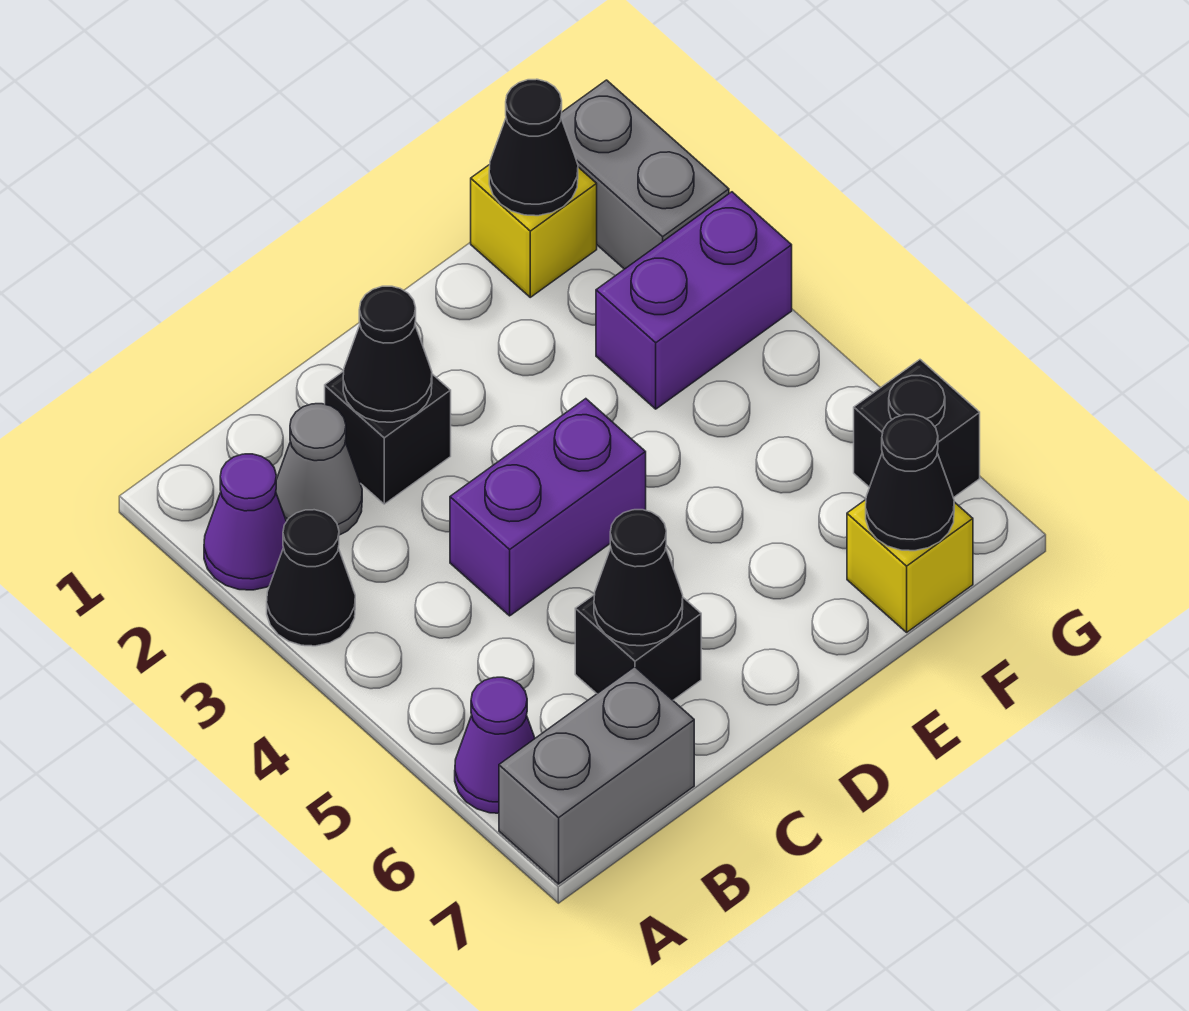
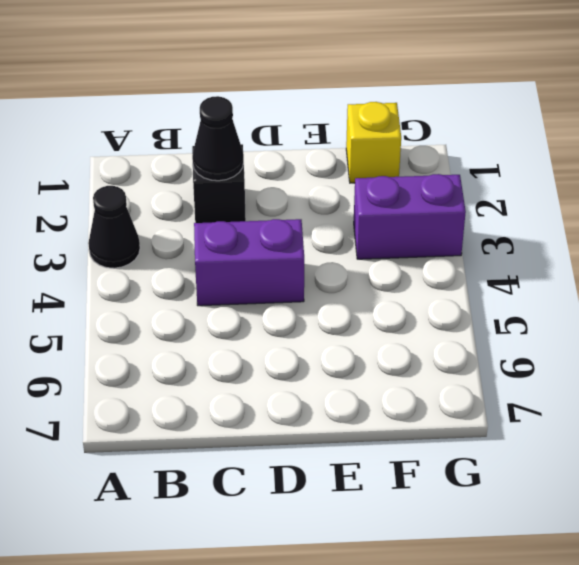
none -> purple 1x1 cone [204,454,287,590]
none -> purple 1x1 cone [455,677,535,813]
none -> grey 1x2 brick [499,667,694,884]

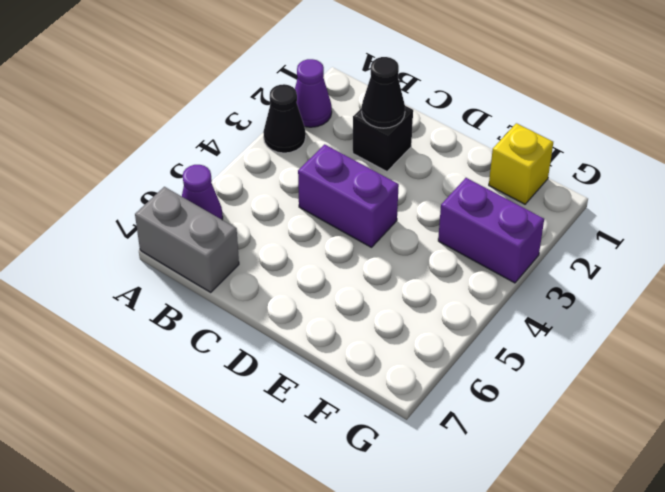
none -> grey 1x1 cone [276,404,362,535]
none -> black 1x1 brick [575,594,701,700]
none -> yellow 1x1 brick [847,500,973,632]

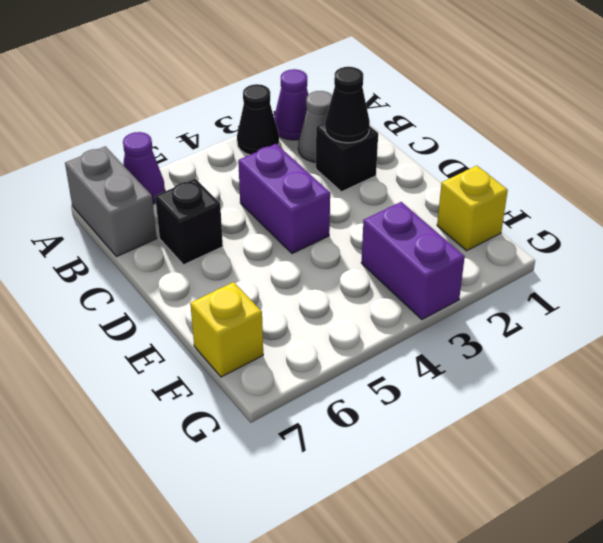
none -> grey 1x2 brick [561,80,729,269]
none -> black 1x1 brick [854,360,980,498]
none -> black 1x1 cone [594,510,683,646]

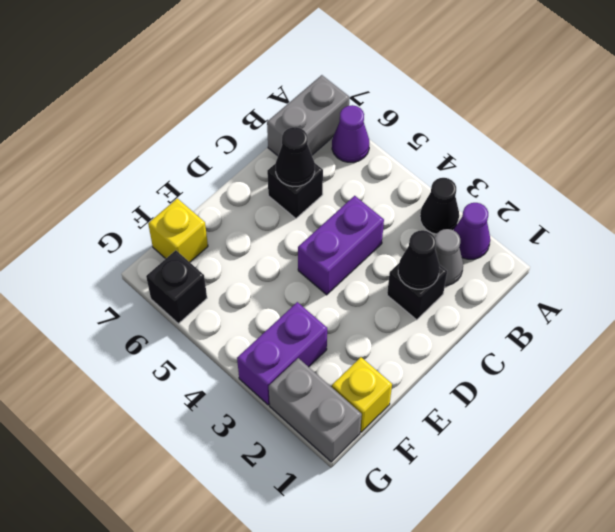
none -> black 1x1 cone [489,79,578,216]
none -> black 1x1 cone [866,415,954,551]

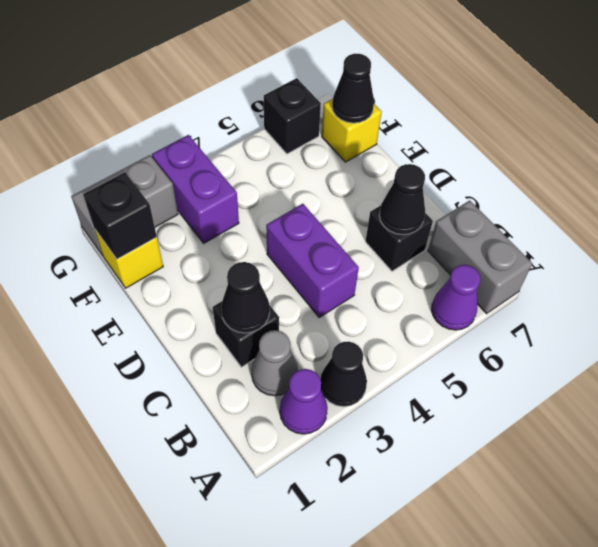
black 1x1 brick [83,173,157,259] -> black 1x1 cone [489,79,578,216]

